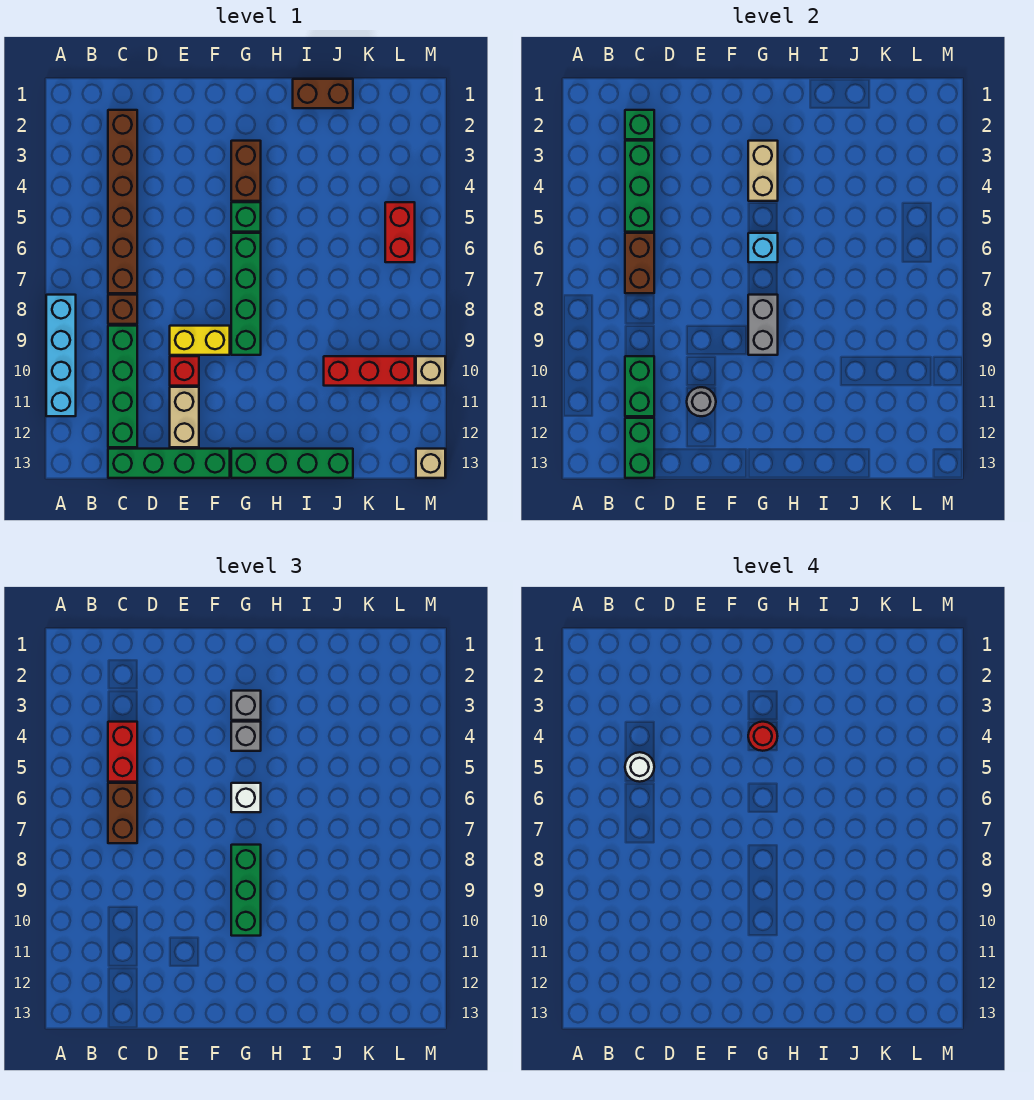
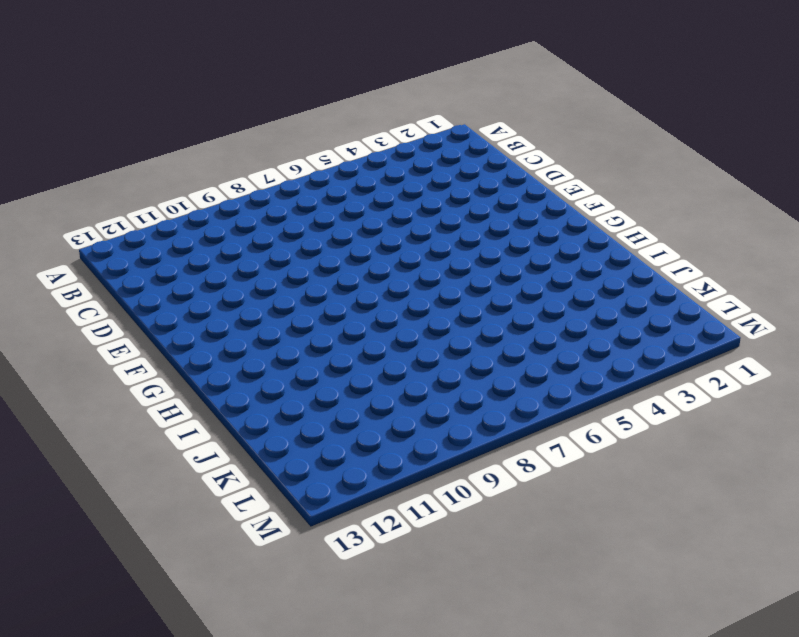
none -> cyan 1x4 brick [46,295,76,416]
none -> brown 1x6 brick [108,110,137,293]
none -> brown 1x1 brick [108,295,137,324]
none -> green 1x4 brick [108,326,137,447]

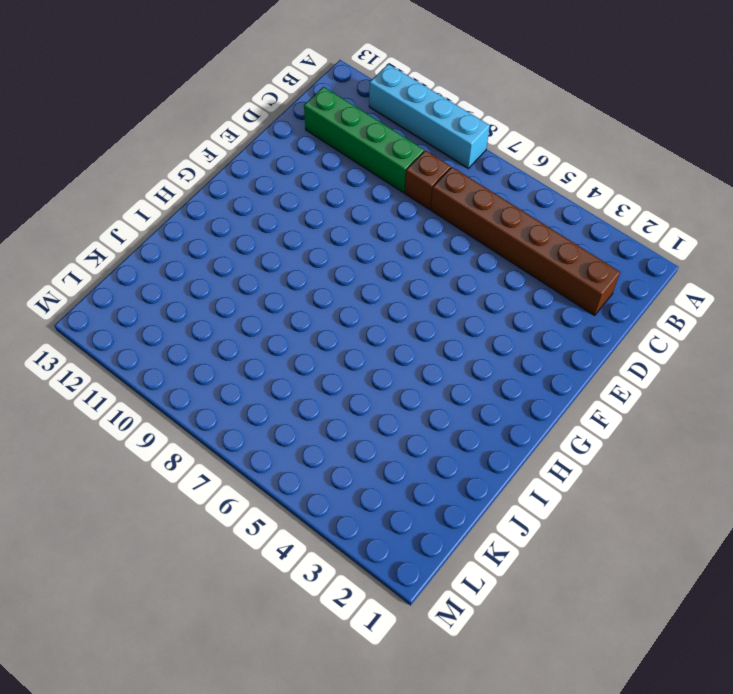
none -> green 1x4 brick [108,449,230,478]
none -> yellow 1x2 brick [170,326,230,355]
none -> red 1x1 brick [170,356,199,386]
none -> tan 1x2 brick [170,387,199,447]

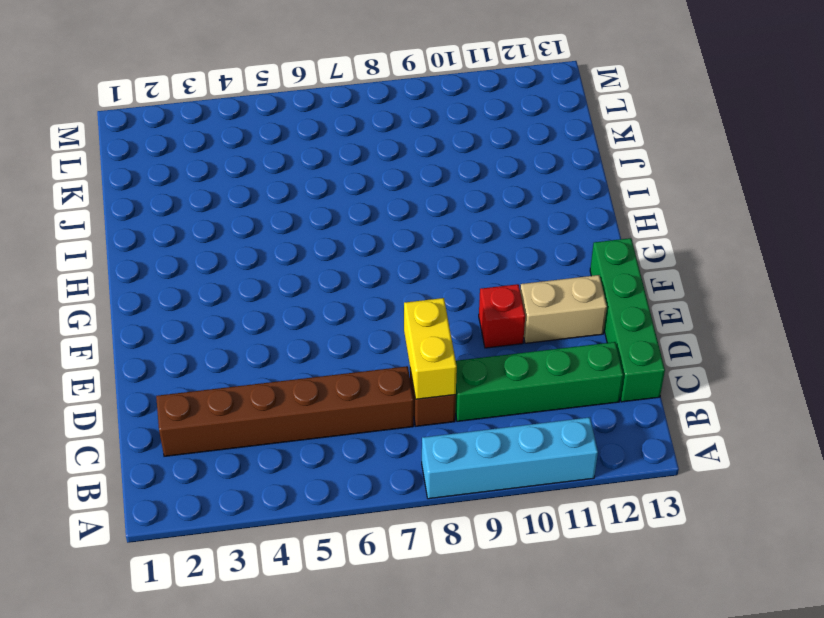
yellow 1x2 brick [404,298,457,399] -> yellow 1x2 brick moved to [170,326,230,355]
none -> brown 1x2 brick [231,141,261,201]
none -> green 1x1 brick [231,202,261,232]
none -> green 1x4 brick [231,233,261,355]
none -> green 1x4 brick [231,449,353,478]

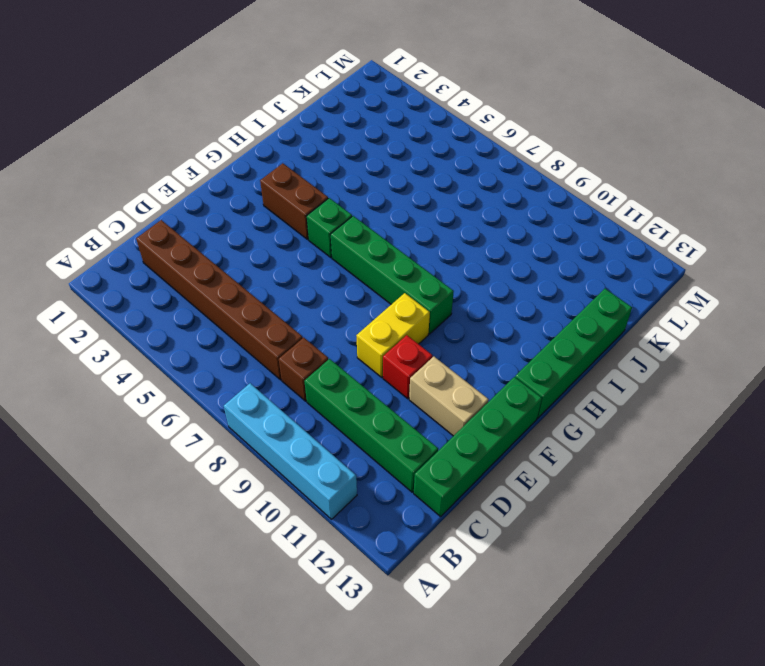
none -> brown 1x2 brick [293,79,353,108]
none -> red 1x3 brick [324,356,415,386]
none -> red 1x2 brick [385,202,415,262]
none -> tan 1x1 brick [416,356,445,386]

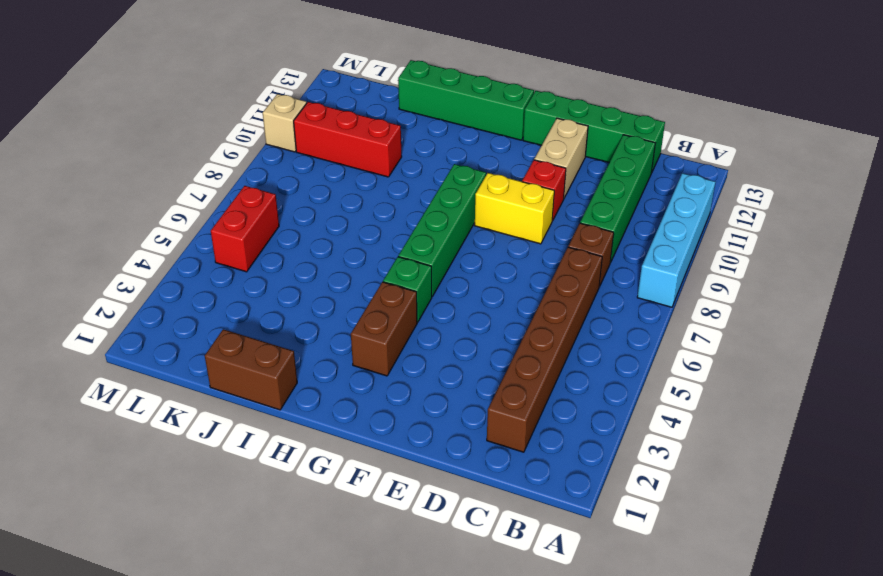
none -> tan 1x1 brick [416,449,445,478]
none -> green 1x1 brick [625,110,654,139]
none -> green 1x3 brick [625,141,654,232]
none -> brown 1x2 brick [625,233,654,293]

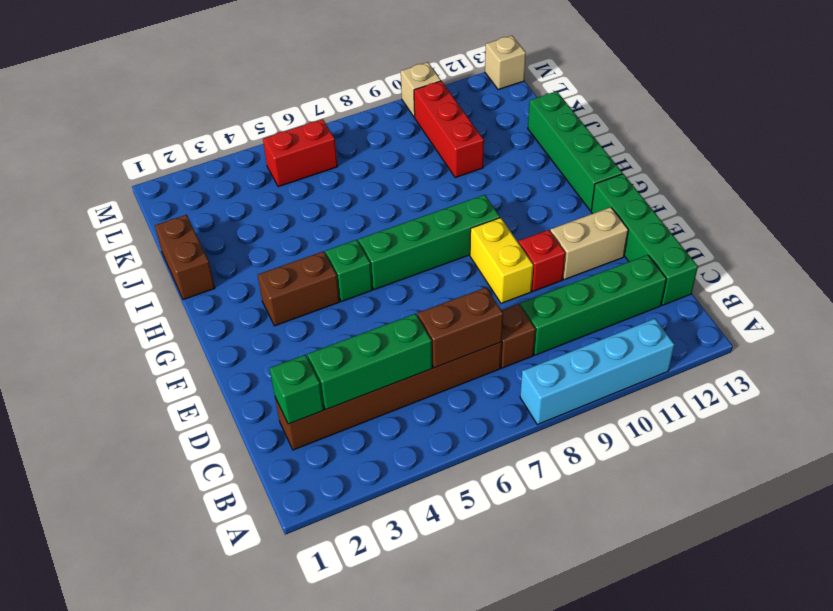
none -> green 1x2 brick [625,356,654,416]
none -> green 1x2 brick [625,418,654,478]
none -> grey 1x1 round brick [687,387,716,416]
none -> tan 1x2 brick [748,141,778,201]

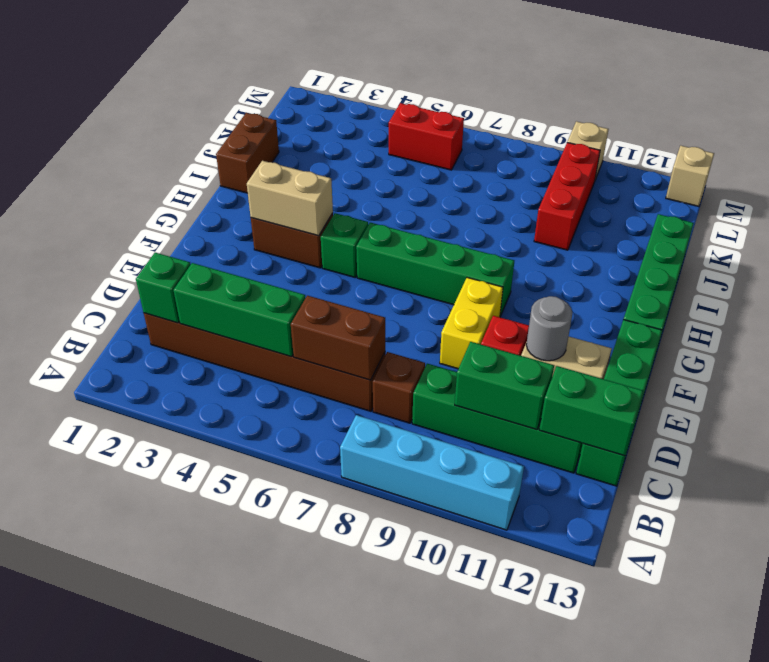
none -> cyan 1x1 brick [748,233,778,262]
none -> grey 1x2 brick [748,295,778,355]
none -> red 1x2 brick [108,722,137,782]
none -> brown 1x2 brick [108,783,137,843]

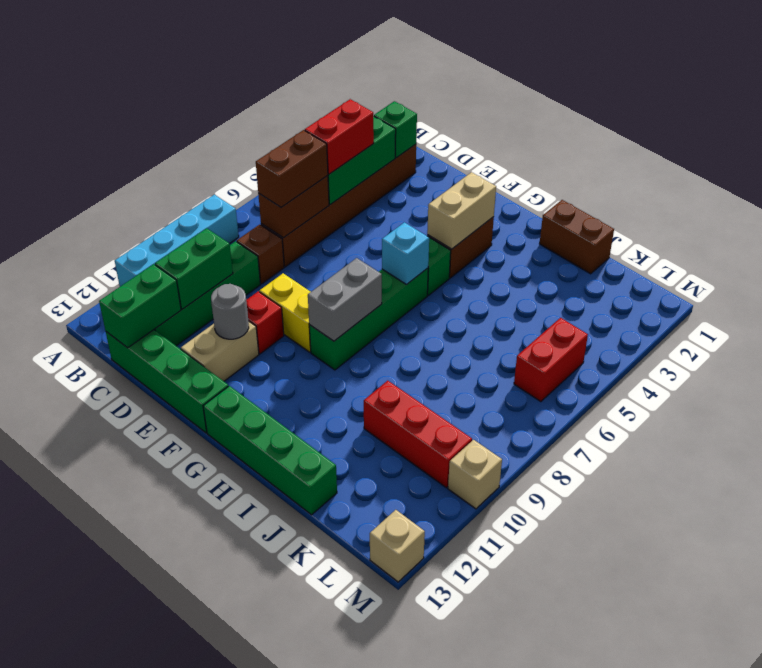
none -> grey 1x1 brick [231,691,261,720]
none -> grey 1x1 brick [231,722,261,751]
none -> white 1x1 brick [231,783,261,812]
none -> green 1x3 brick [231,845,261,936]

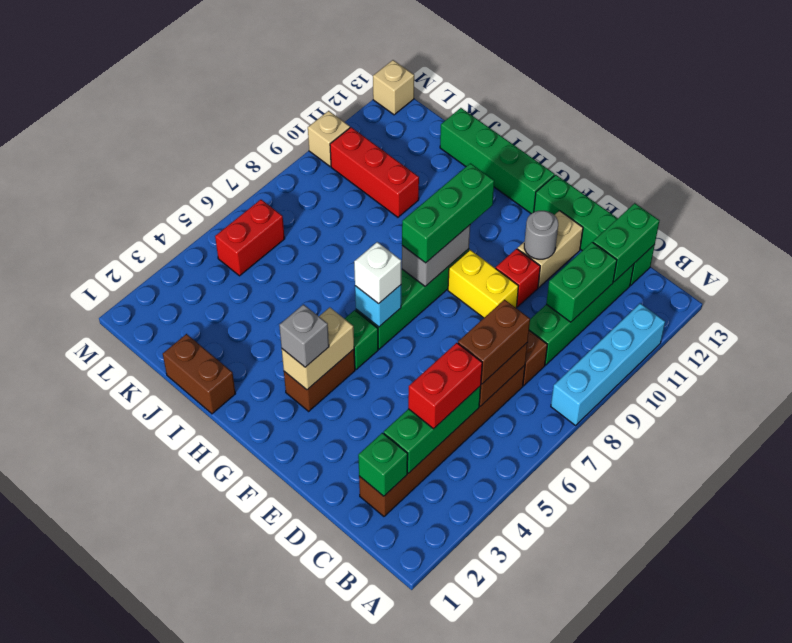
none -> grey 1x1 brick [231,722,261,751]
none -> white 1x1 round brick [625,752,654,782]
none -> red 1x1 round brick [748,722,778,751]

